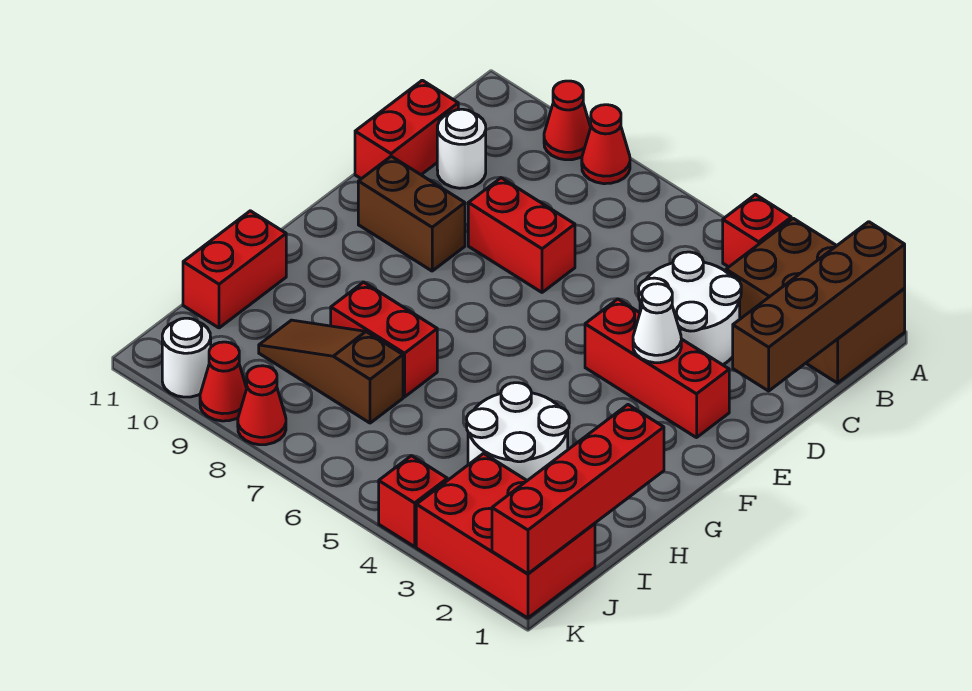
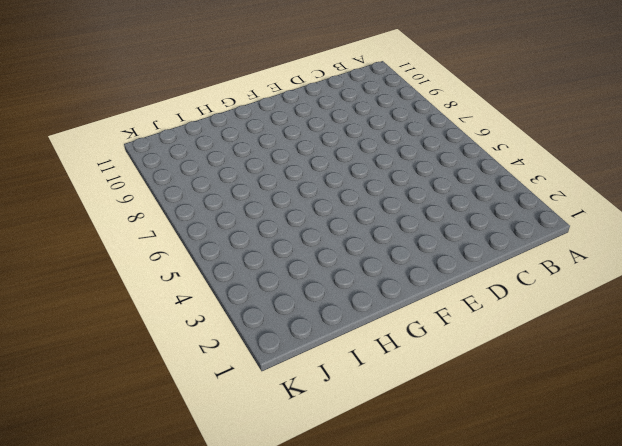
none -> brown 2x3 brick [726,218,905,383]
none -> red 1x1 brick [723,195,791,267]
none -> red 1x1 cone [582,105,630,184]

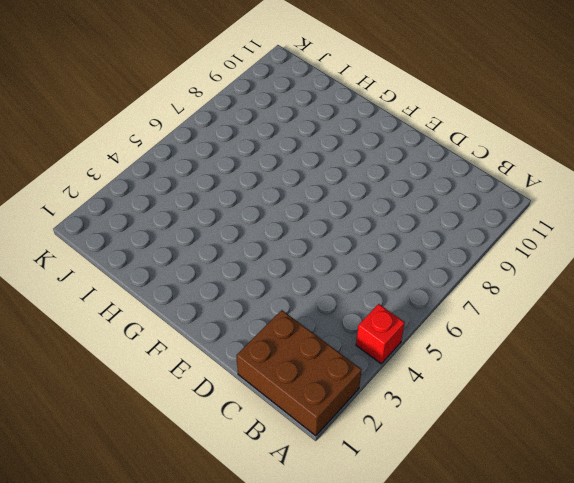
brown 2x3 brick [236,310,362,436] -> brown 2x3 brick turned to [726,218,905,383]
none -> red 1x1 cone [582,105,630,184]
none -> red 1x1 cone [544,81,591,160]
none -> white 2x2 round brick [639,252,741,365]

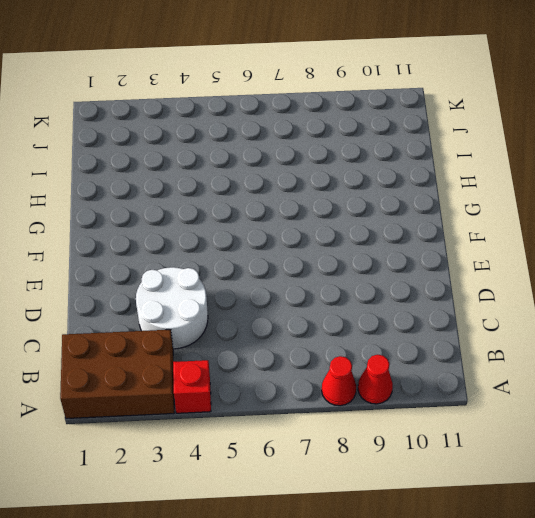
none -> white 1x1 round brick [437,109,486,188]
none -> red 1x2 brick [355,80,458,179]
none -> red 1x2 brick [468,178,575,292]

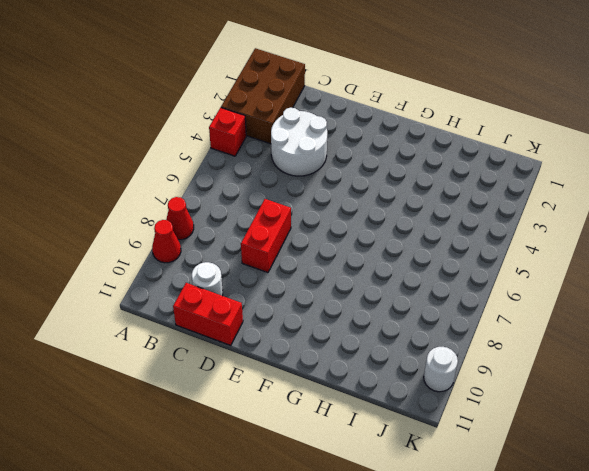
none -> red 1x3 brick [585,299,729,438]
none -> brown 1x2 brick [358,156,465,271]
none -> white 2x2 round brick [467,383,569,481]

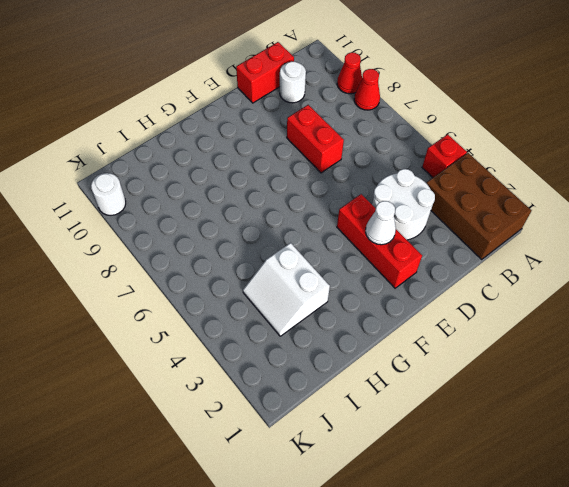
white 2x2 slope [243,243,330,336] -> white 2x2 round brick [467,383,569,481]
none -> brown 1x2 brick [358,156,465,271]
none -> red 1x2 brick [331,282,437,397]
none -> red 1x2 brick [183,211,286,328]

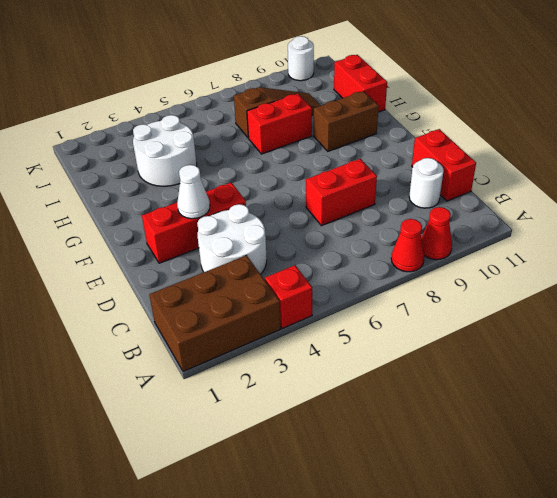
brown 1x2 brick [314,91,379,151] -> brown 1x2 brick moved to [358,156,465,271]
none -> red 2x3 brick [416,453,595,618]
none -> red 1x1 brick [379,456,447,547]
none -> red 1x1 cone [238,366,286,445]

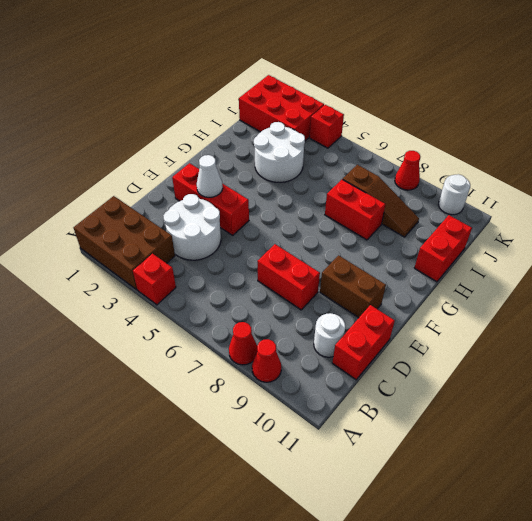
none -> red 1x1 cone [200,342,247,421]
none -> brown 1x4 brick [733,222,905,391]
none -> red 1x4 brick [492,405,664,574]

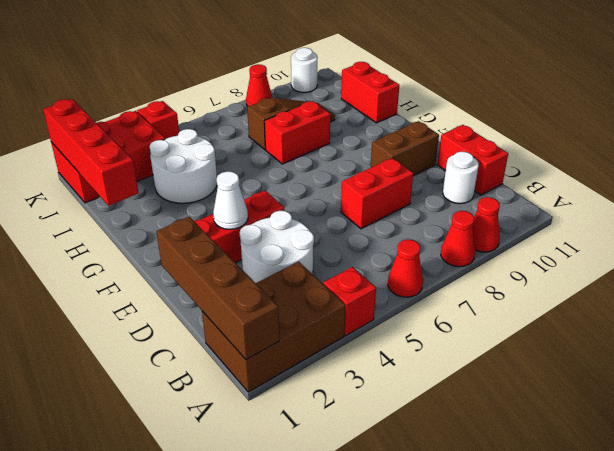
red 1x1 cone [388,240,423,297] -> red 1x1 cone moved to [200,342,247,421]

